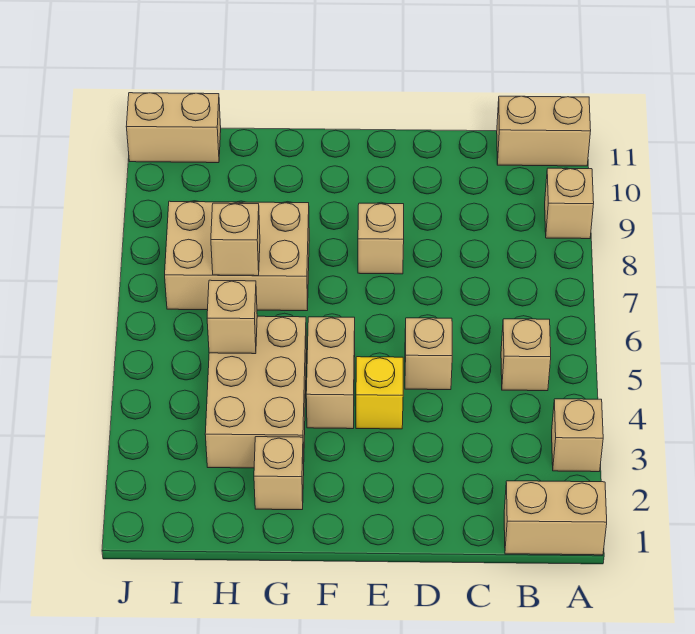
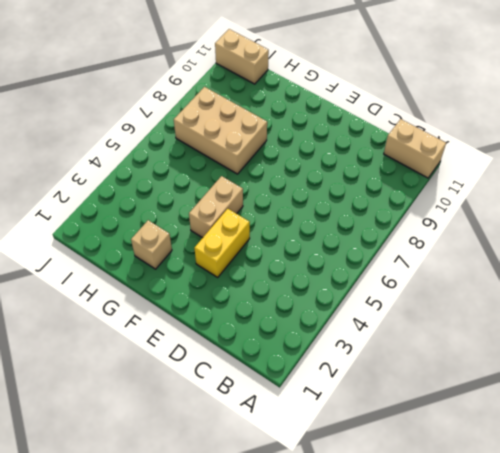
yellow 1x2 brick [194,209,250,277] -> yellow 1x1 brick [356,357,403,429]
none -> tan 1x2 brick [504,481,607,555]
none -> tan 1x1 brick [552,399,603,472]
none -> tan 1x1 brick [545,168,594,239]

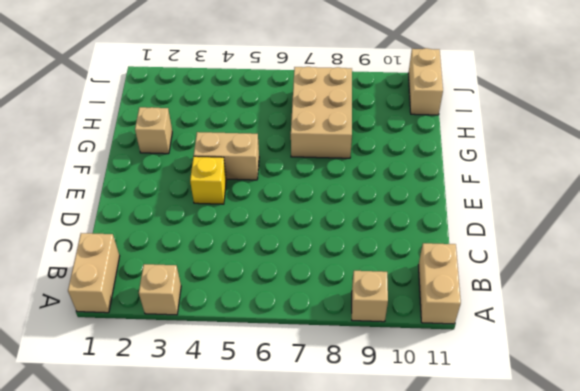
none -> tan 1x1 brick [501,319,551,391]
none -> tan 1x1 brick [405,318,452,390]
none -> tan 1x1 brick [358,203,404,274]

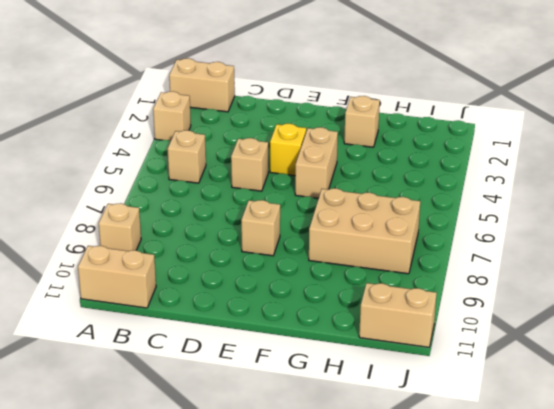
none -> tan 2x3 brick [205,316,307,468]
none -> tan 1x1 brick [207,280,257,354]
none -> tan 1x1 brick [211,203,260,276]

